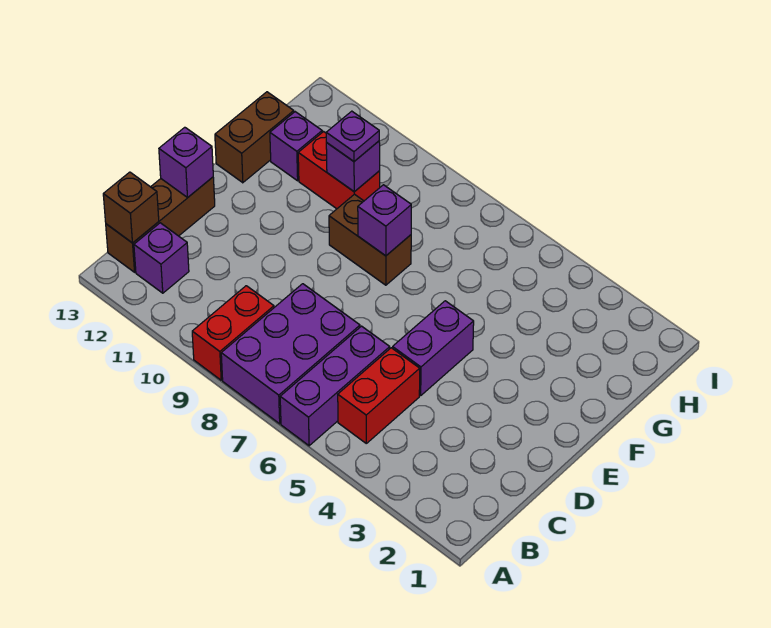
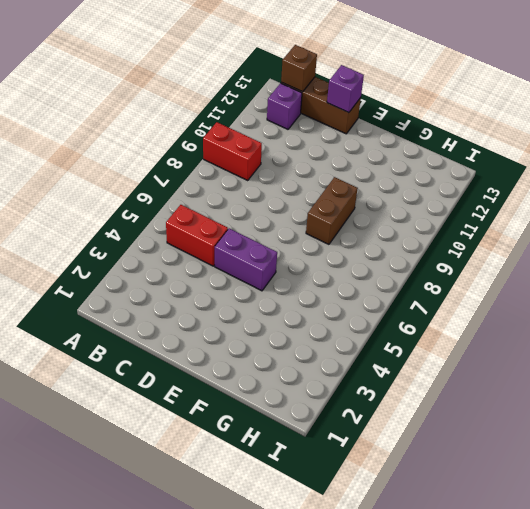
none -> purple 1x3 brick [280,326,390,446]
none -> purple 2x3 brick [221,284,360,424]
none -> brown 1x2 brick [215,92,294,183]

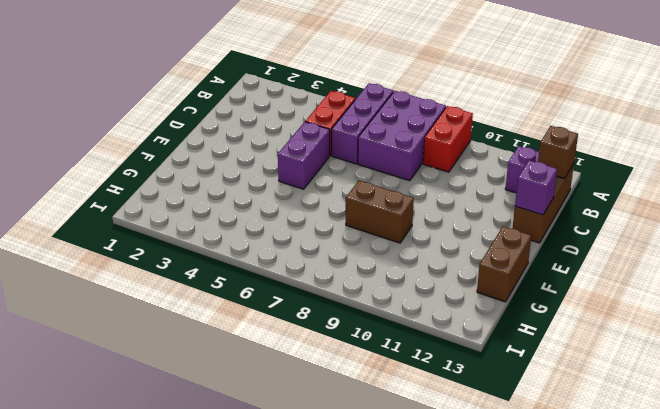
none -> red 1x2 brick [298,132,380,209]
none -> purple 1x1 brick [270,112,322,181]
none -> purple 1x1 brick [358,185,411,256]

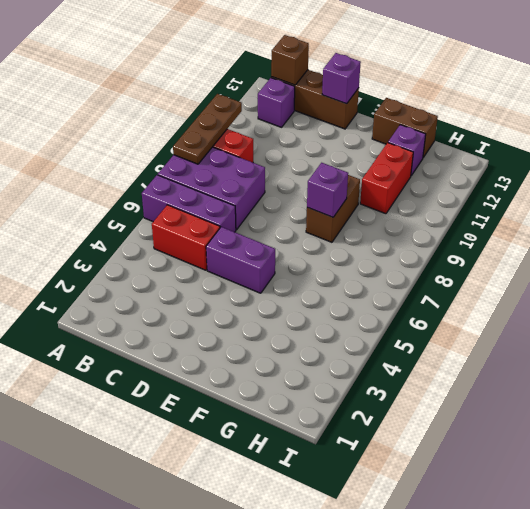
brown 1x3 plate [173,94,242,164] -> none
none -> purple 1x1 brick [326,141,380,192]
none -> purple 1x1 plate [326,111,379,161]

